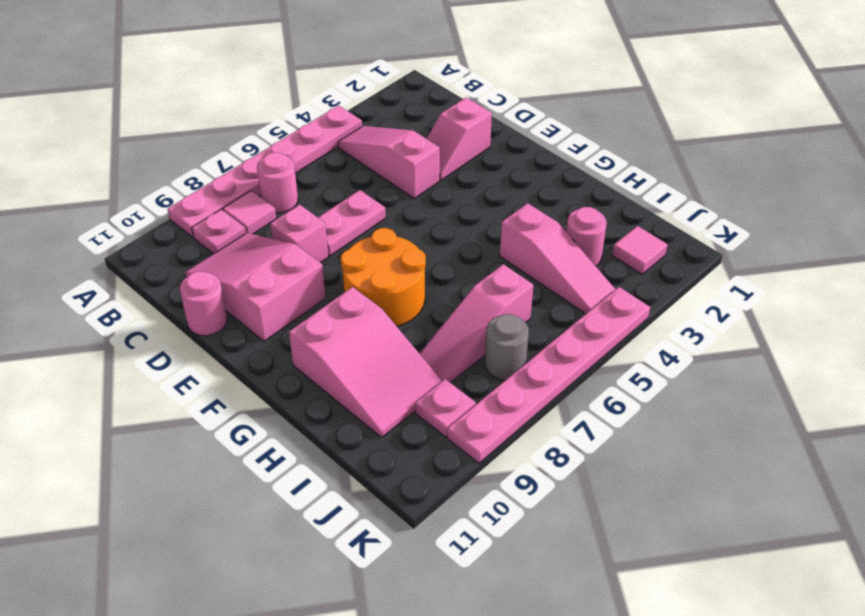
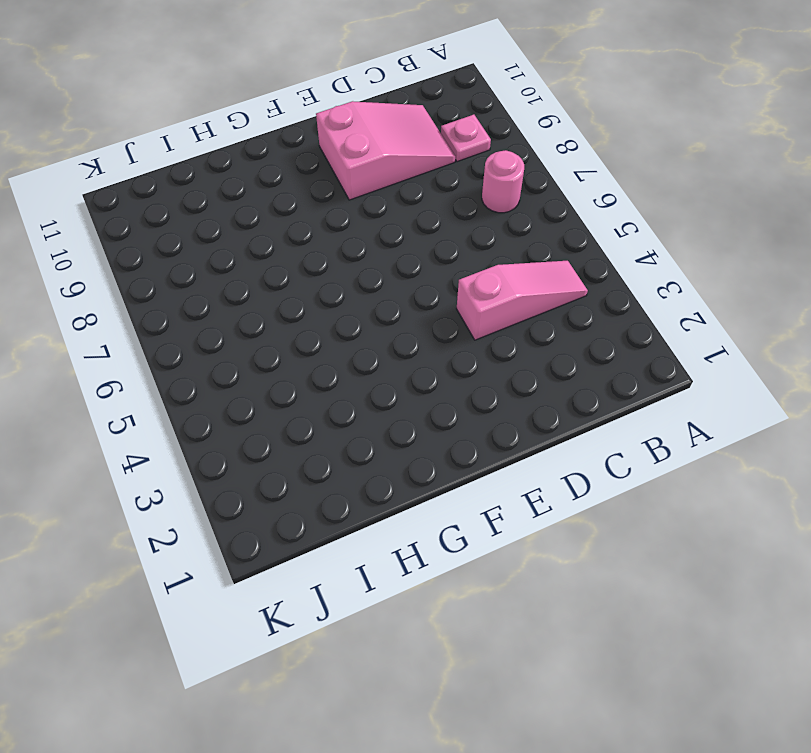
none -> pink 1x6 plate [168,105,362,237]
none -> pink 1x1 tile [223,191,276,234]
none -> pink 1x2 slope [427,98,492,180]

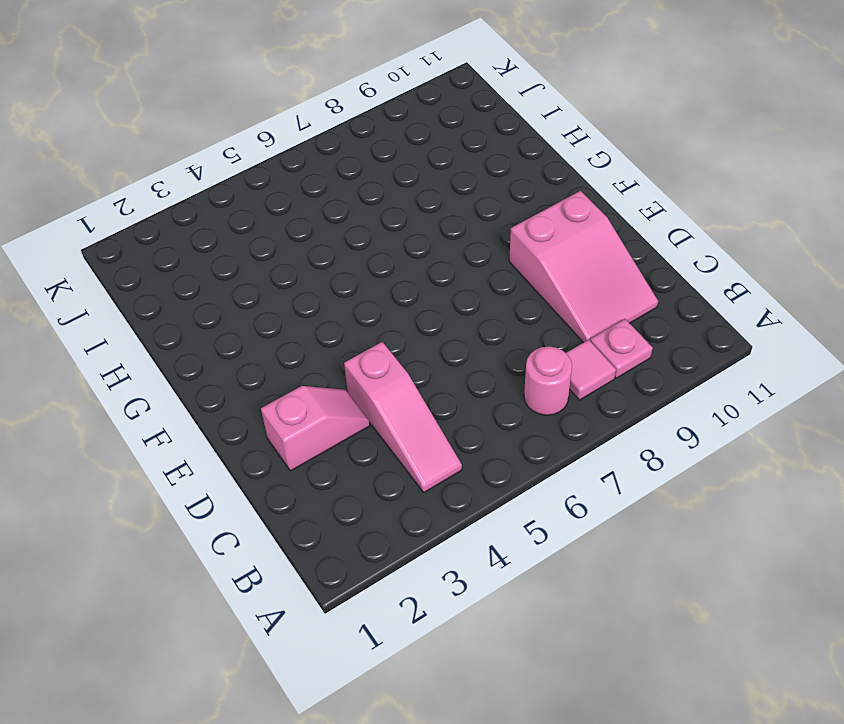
none -> pink 1x6 plate [168,105,362,237]
none -> pink 1x2 plate [318,190,386,256]
none -> pink 1x1 brick [270,205,328,263]

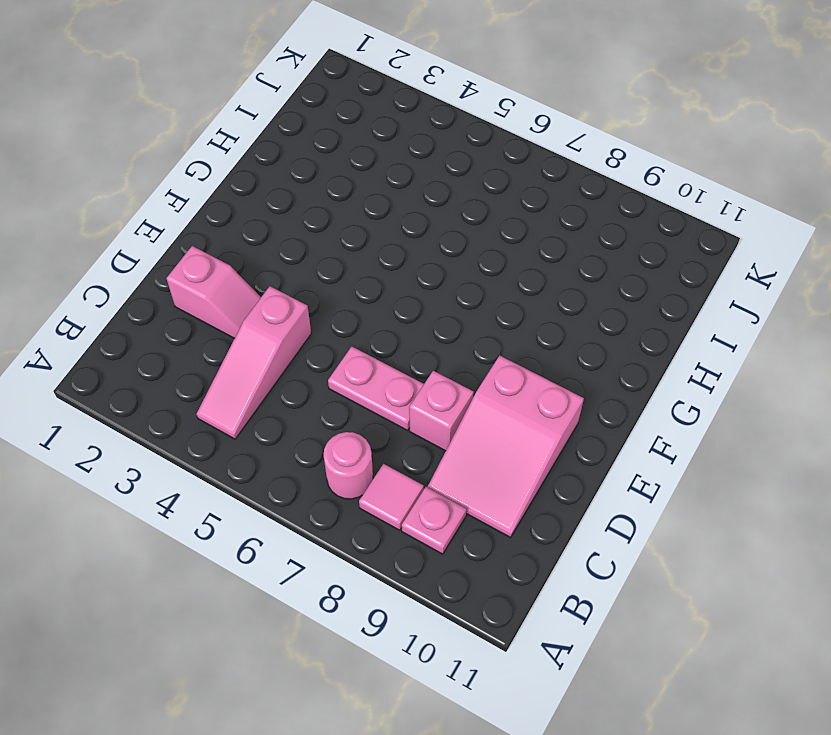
none -> pink 1x6 plate [168,105,362,237]
none -> pink 1x1 round brick [180,271,227,336]
none -> orange 2x2 round brick [341,228,426,326]

